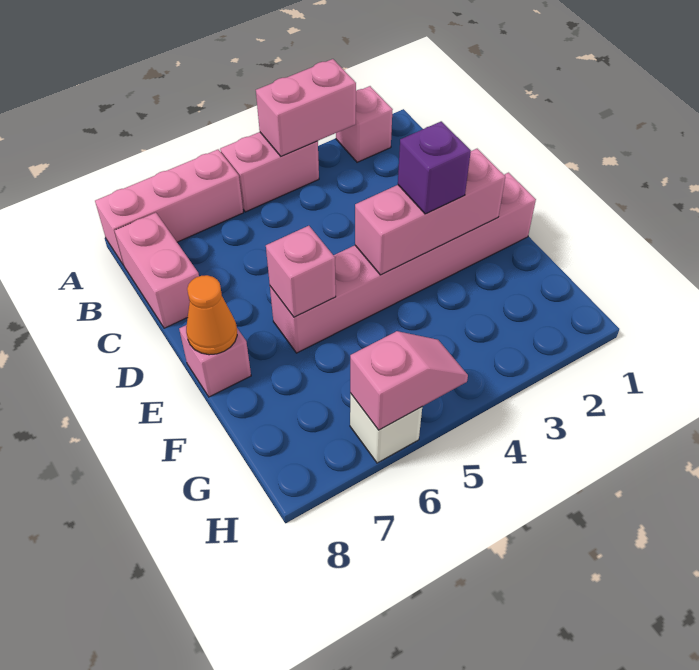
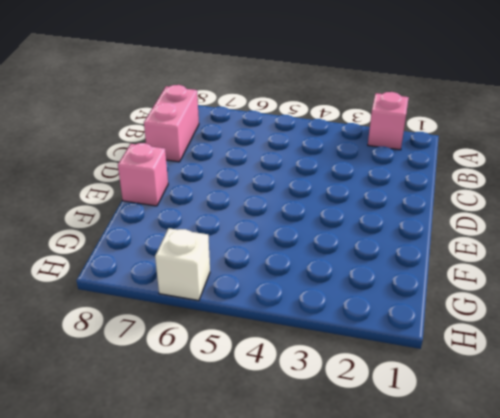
none -> pink 1x2 brick [220,132,319,212]
none -> pink 1x3 brick [95,150,243,265]
none -> pink 1x6 brick [270,173,536,353]

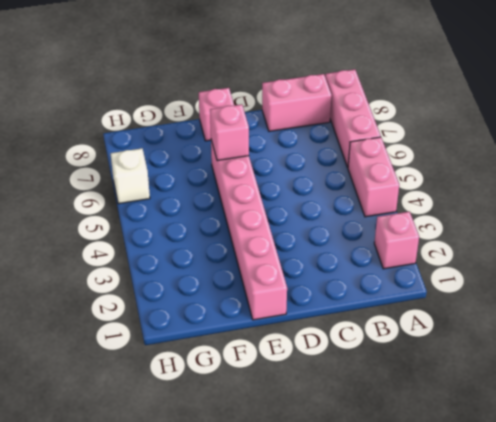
none -> pink 1x2 brick [256,59,356,156]
none -> pink 1x3 brick [355,149,505,275]
none -> orange 1x1 cone [186,275,237,355]

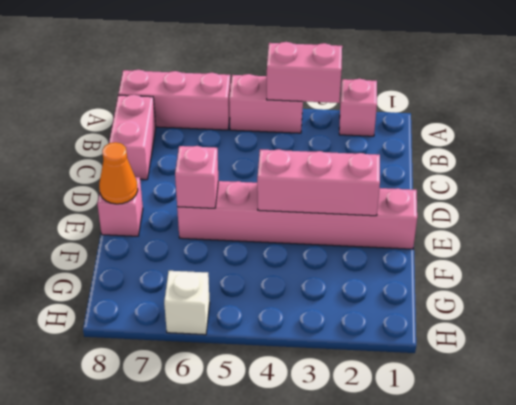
none -> pink 1x2 slope [350,331,468,430]
none -> purple 1x1 brick [398,121,471,214]

